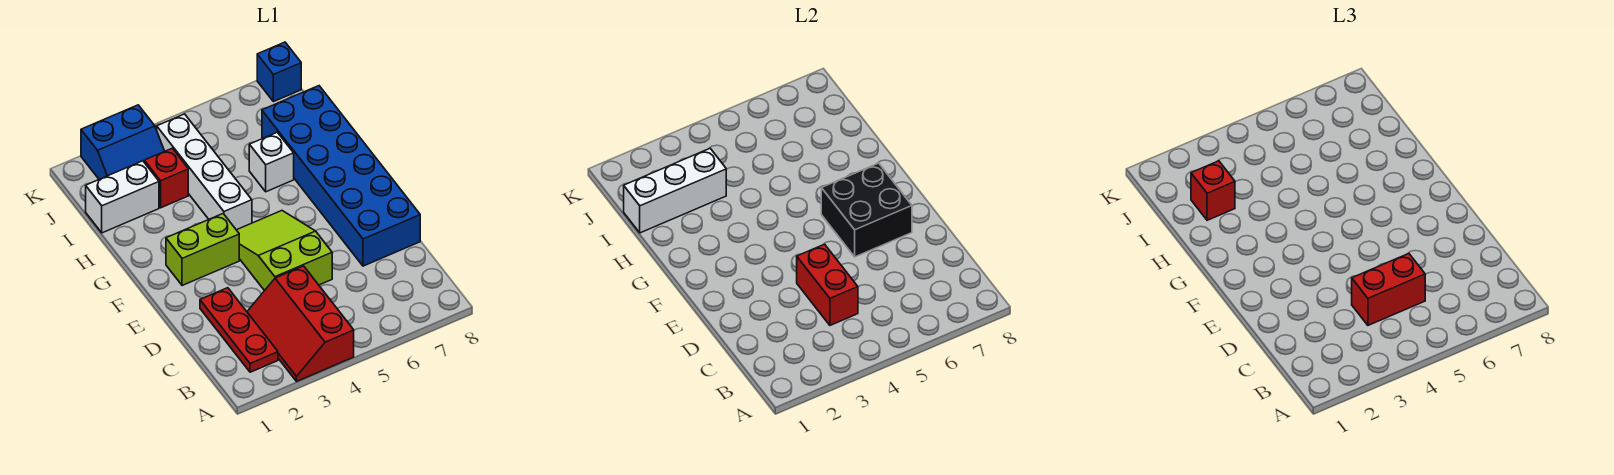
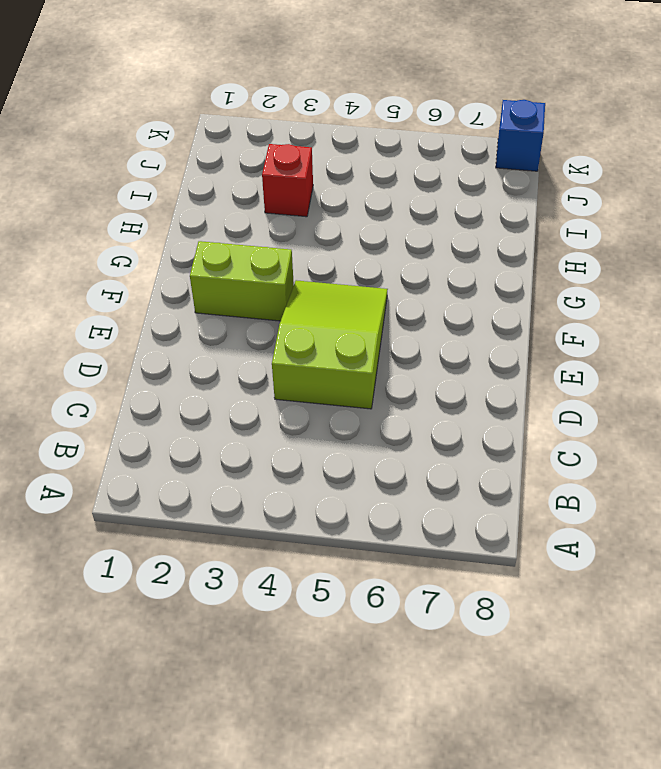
none -> red 2x3 slope [247,266,354,382]
none -> red 1x3 plate [200,288,278,372]
none -> blue 2x6 brick [262,86,420,266]

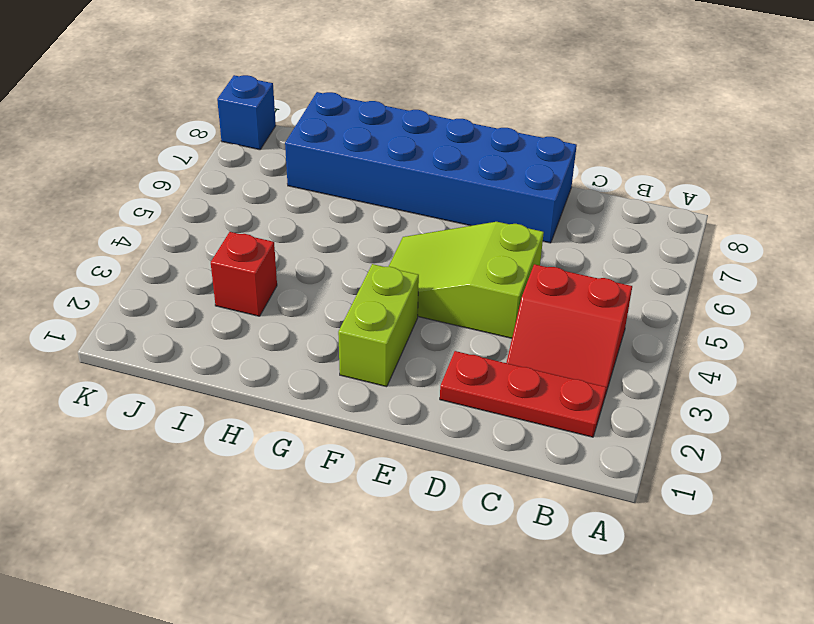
red 2x2 slope [506,264,632,399] -> red 2x3 slope [247,266,354,382]
none -> white 1x4 brick [157,114,252,230]
none -> white 1x1 brick [249,132,294,192]
none -> white 1x2 brick [86,161,159,233]

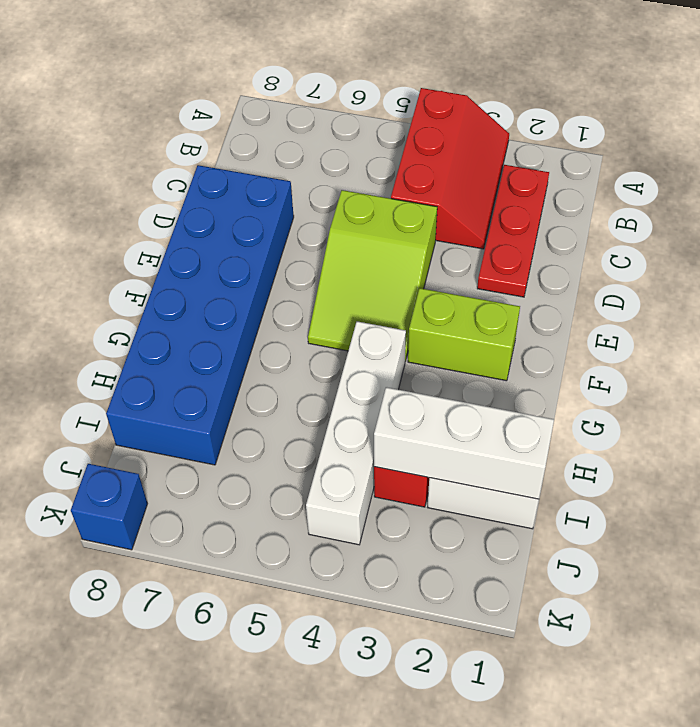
none -> white 1x1 brick [249,132,294,192]
none -> blue 2x2 slope [81,105,165,179]
none -> red 1x2 brick [797,244,858,325]

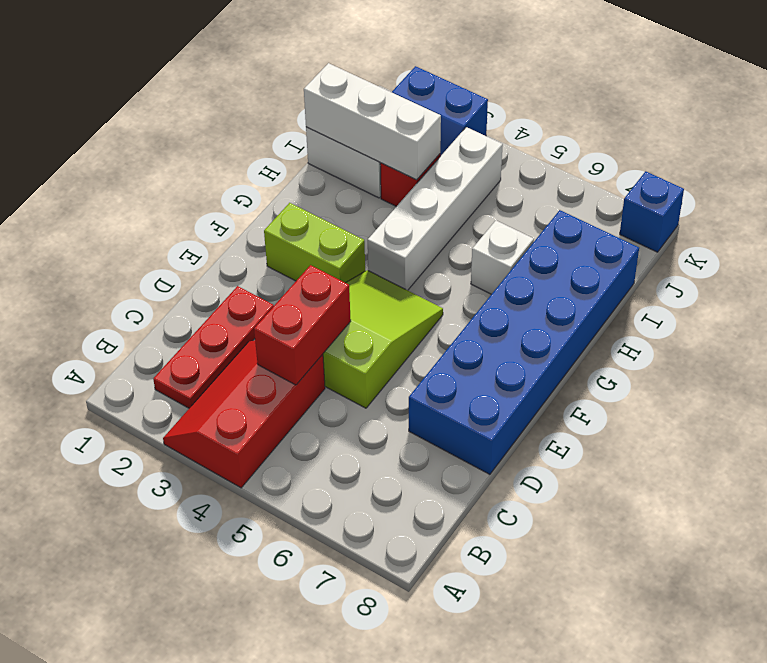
none -> black 2x2 brick [821,163,912,257]
none -> red 1x2 brick [1352,254,1425,325]
none -> red 1x1 brick [1191,161,1235,220]

